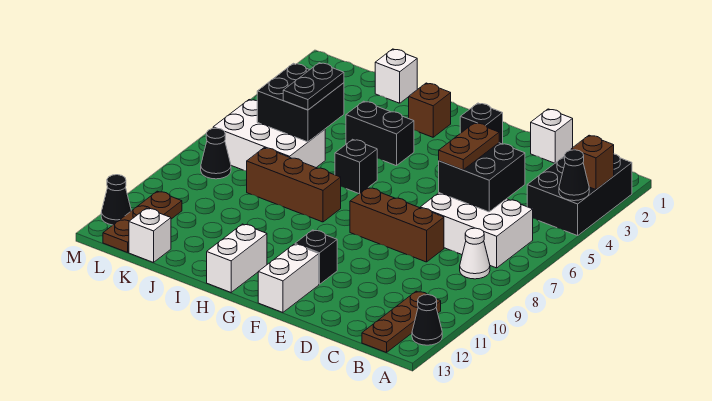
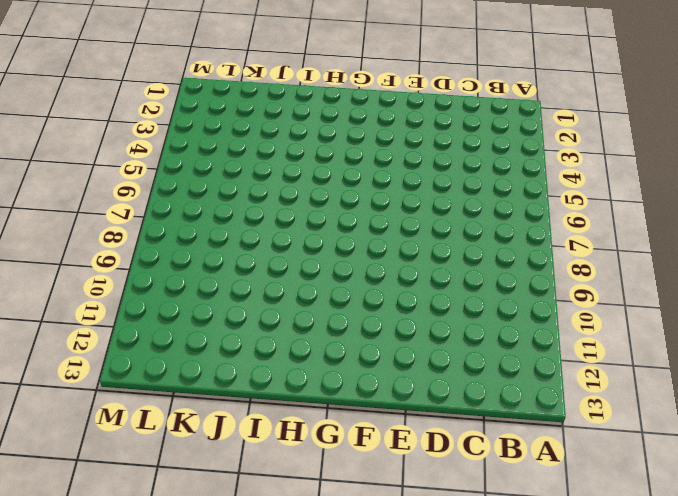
none -> black 2x3 brick [527,154,632,236]
none -> black 1x1 cone [412,295,442,345]
none -> white 2x3 brick [420,193,533,268]

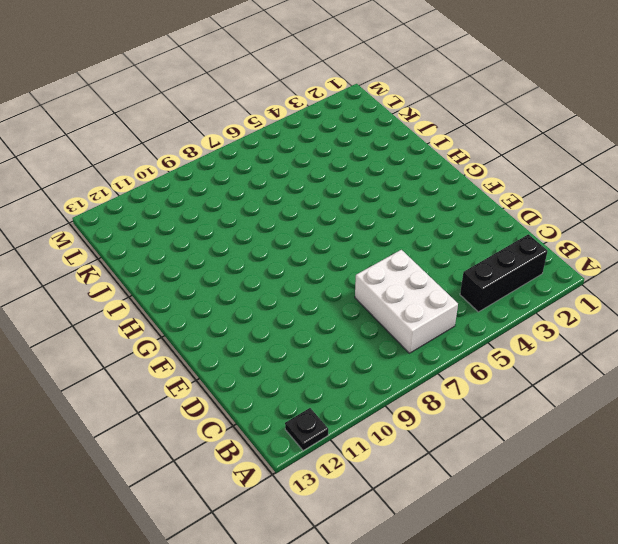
black 1x1 plate [285,408,328,451] -> black 1x1 cone [412,295,442,345]
black 1x3 brick [460,234,548,312] -> black 2x3 brick [527,154,632,236]
none -> white 1x1 cone [460,228,490,279]
none -> brown 1x3 plate [362,291,441,353]
none -> white 1x1 brick [531,109,573,163]

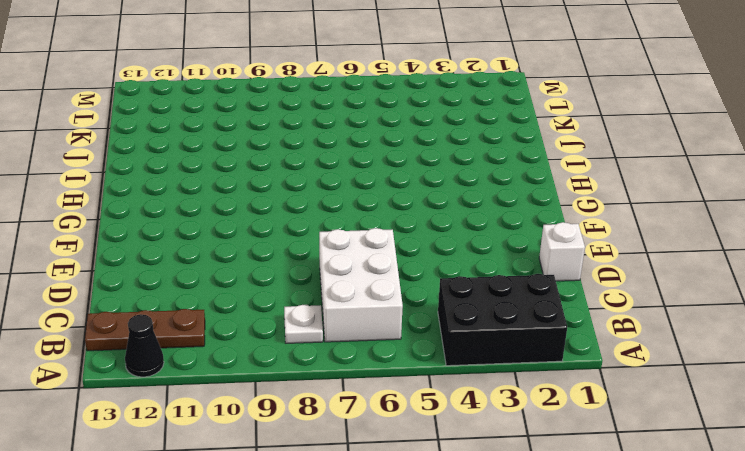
white 1x1 plate [284,305,323,343] -> white 1x1 cone [460,228,490,279]
none -> brown 1x3 brick [350,188,444,262]
none -> black 1x1 brick [460,103,503,144]
none -> black 1x1 brick [295,230,337,284]

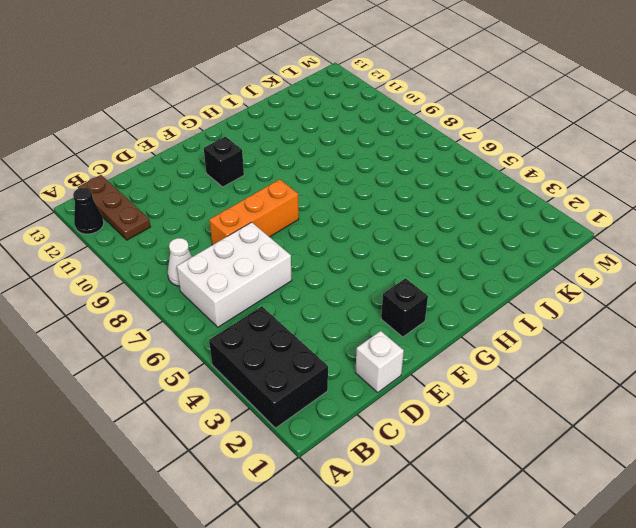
orange 1x3 brick [209,179,299,245] -> brown 1x3 brick [350,188,444,262]
none -> white 1x2 brick [258,244,319,312]
none -> brown 1x1 brick [409,83,451,137]
none -> black 1x2 brick [346,101,414,166]

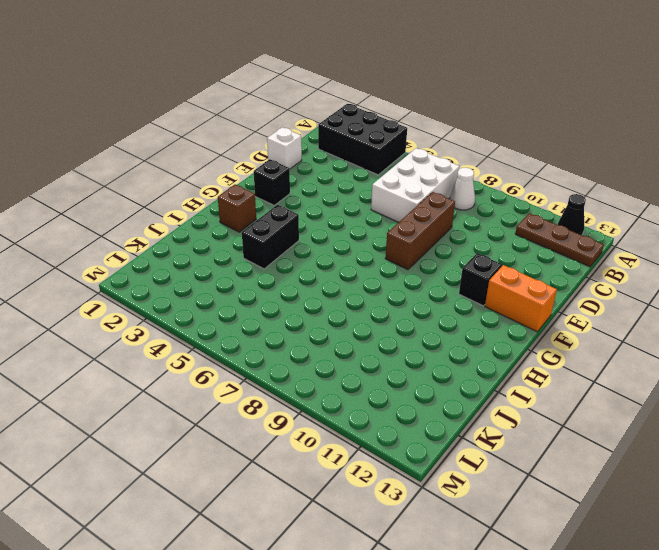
orange 1x2 brick [485,265,557,332] -> white 1x2 brick [258,244,319,312]
none -> black 1x1 brick [335,139,377,194]
none -> brown 1x3 brick [247,148,341,222]
none -> white 1x2 brick [207,224,267,292]

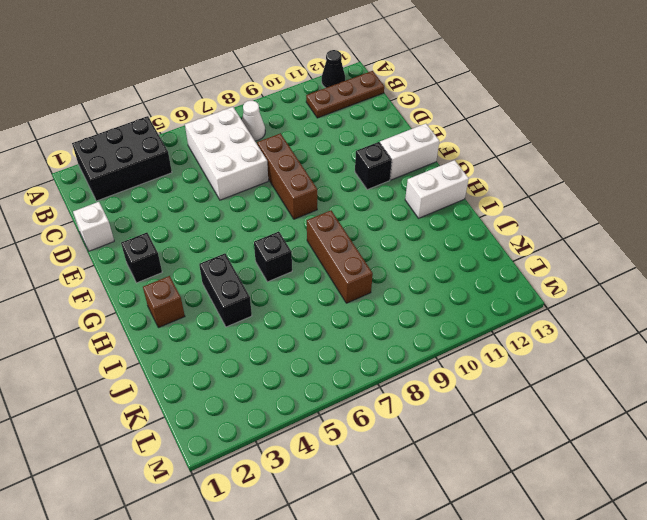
none -> white 1x1 brick [375,49,417,103]
none -> white 2x3 brick [213,100,325,171]
none -> white 1x1 brick [129,208,171,263]

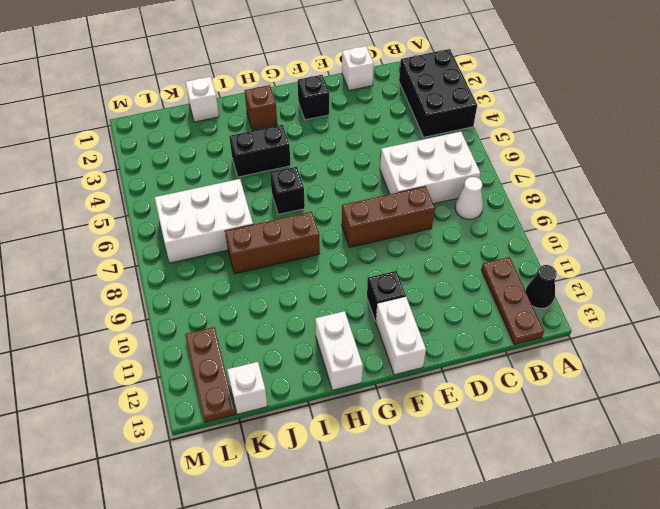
none -> black 1x1 cone [201,128,231,179]
none -> black 1x1 cone [101,175,131,225]
none -> brown 1x1 brick [571,135,614,190]

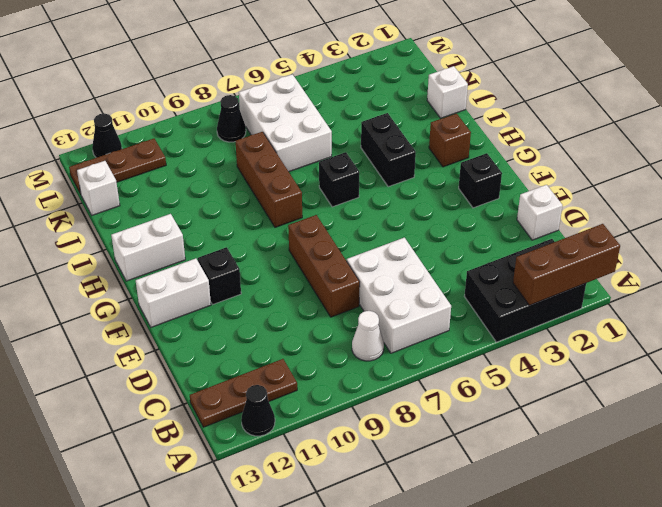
brown 1x3 brick [513,224,620,305] -> brown 1x1 brick [571,135,614,190]
none -> black 1x1 cone [559,150,589,201]
none -> black 2x2 brick [439,143,525,212]
none -> black 2x2 brick [257,63,344,142]

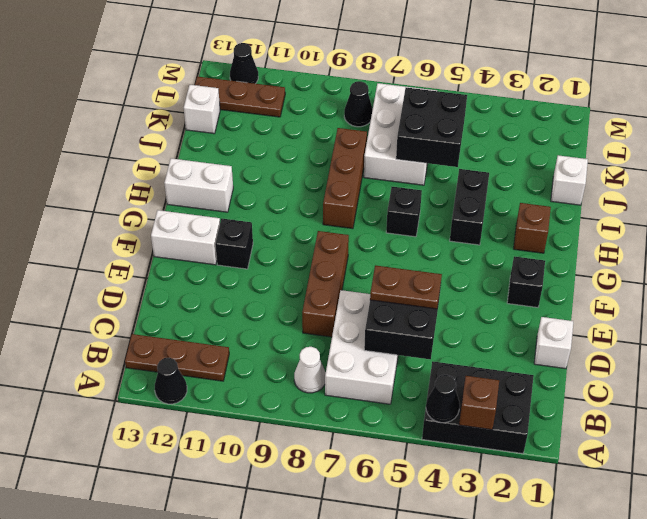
none -> black 1x2 plate [283,63,344,110]

